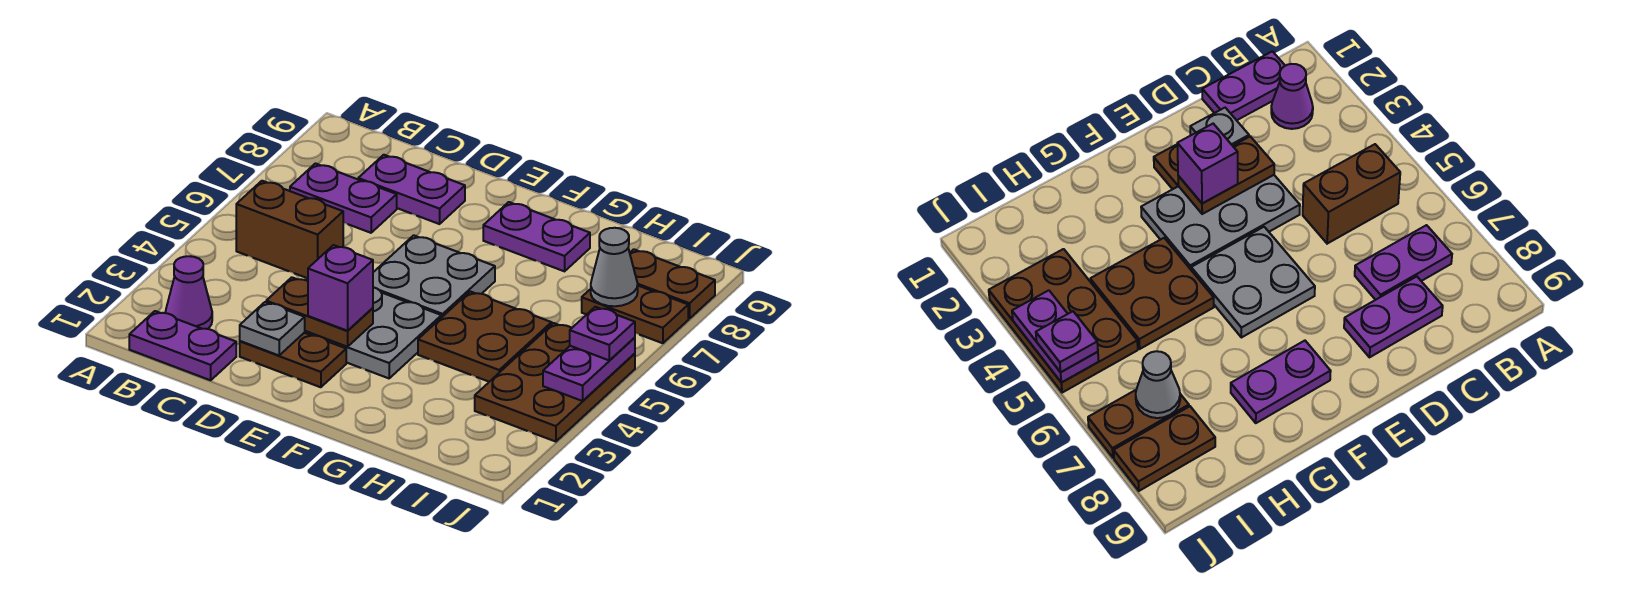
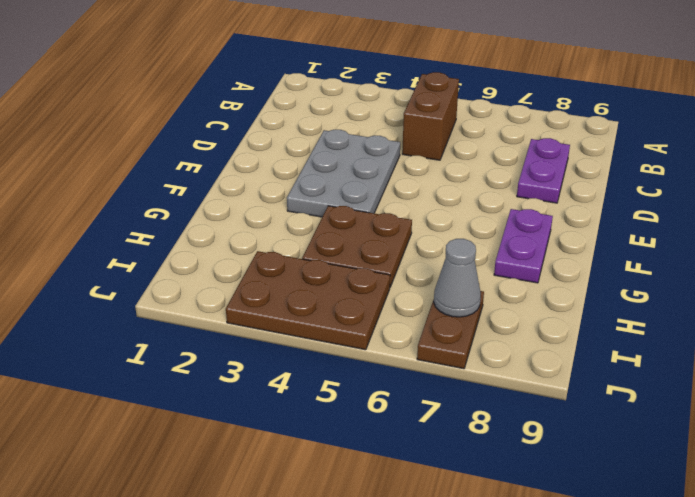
none -> purple 1x2 plate [129,311,236,380]
none -> purple 1x1 cone [165,256,212,329]
none -> purple 1x2 plate [290,164,397,233]

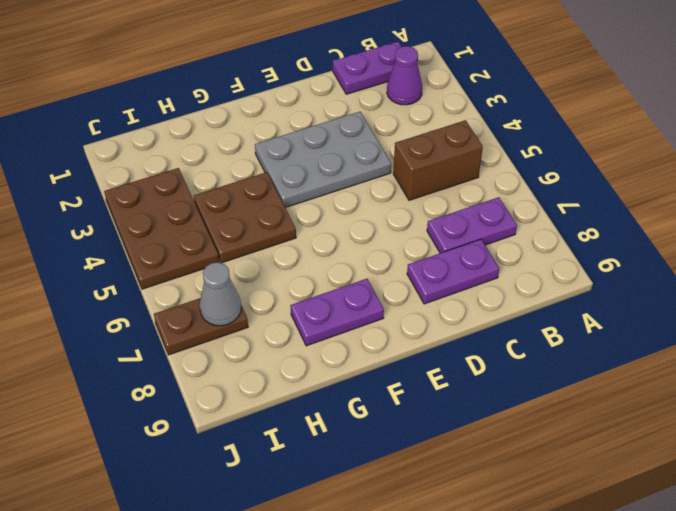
none -> brown 1x2 plate [240,333,346,387]
none -> grey 2x2 plate [373,235,495,318]
none -> brown 1x2 plate [630,249,715,319]

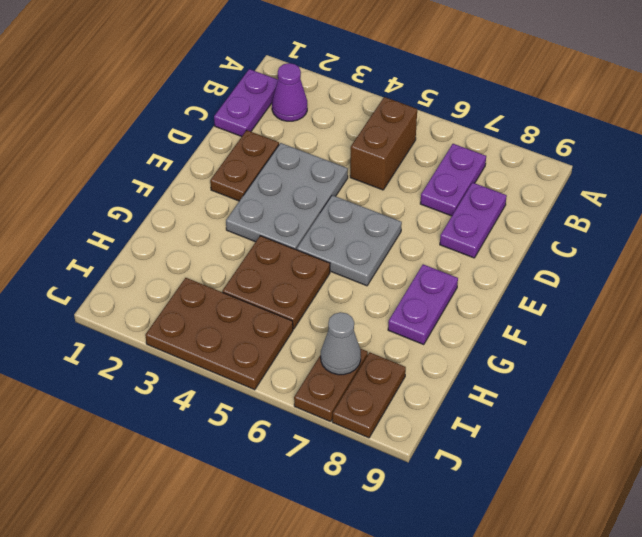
none -> grey 1x1 plate [240,302,305,355]
none -> brown 1x2 plate [266,277,373,347]
none -> purple 1x2 plate [543,338,635,401]

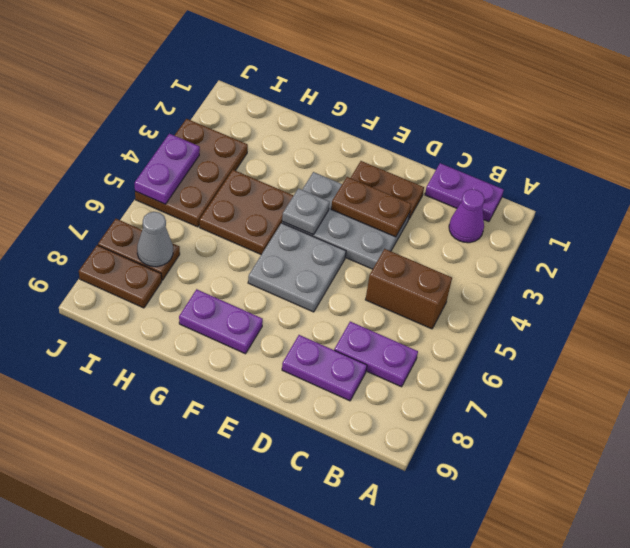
grey 1x1 plate [282,188,330,235] -> grey 1x1 plate moved to [240,302,305,355]
none -> purple 1x1 brick [308,245,373,331]
none -> purple 1x1 plate [570,307,635,361]

